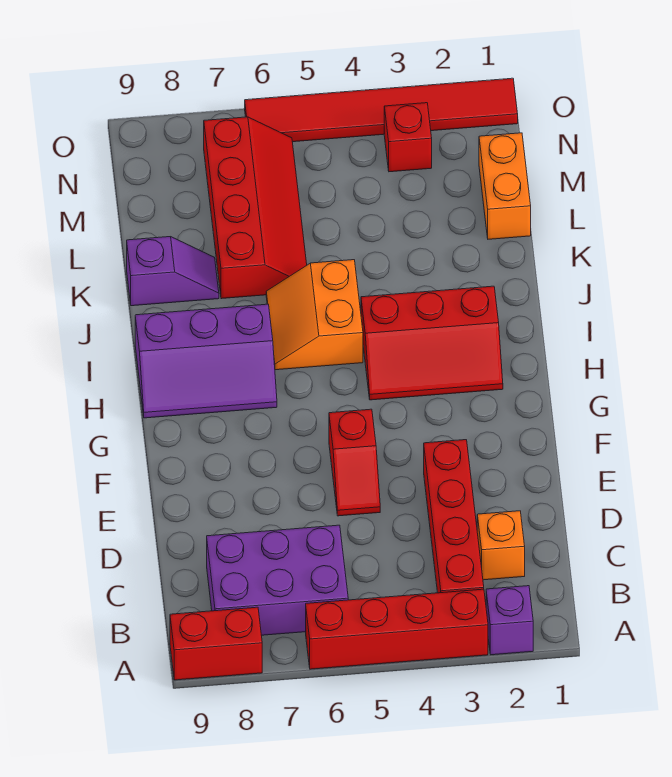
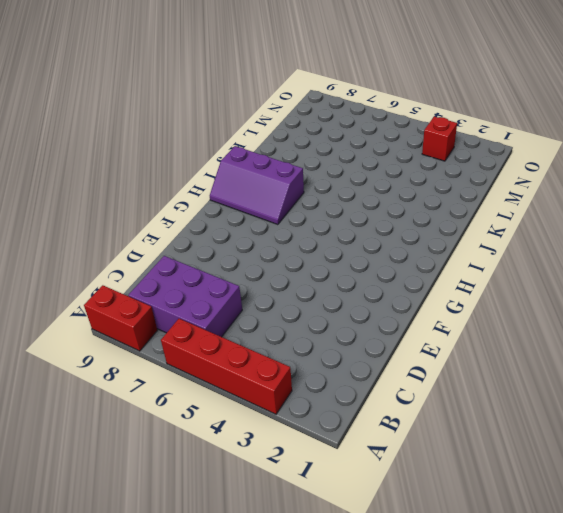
none -> purple 1x1 brick [486,586,533,655]
none -> red 1x4 brick [424,440,484,593]
none -> orange 1x1 brick [477,511,525,580]

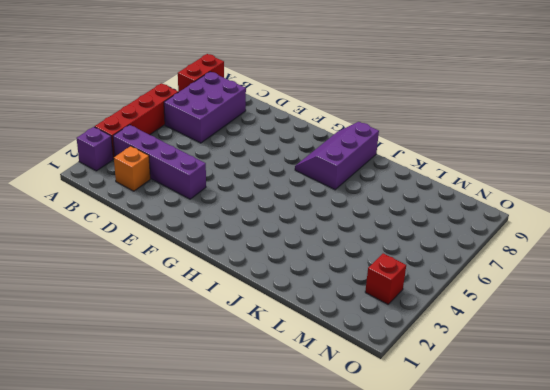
purple 1x4 brick [113,125,206,199] -> red 1x4 brick [424,440,484,593]
none -> red 1x2 slope [329,409,380,516]
none -> red 2x3 slope [361,286,503,400]
none -> orange 2x2 slope [266,260,363,370]

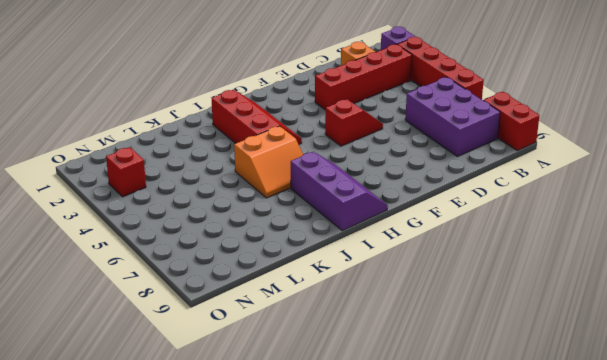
none -> red 2x4 slope [204,117,307,299]
none -> purple 1x2 slope [127,237,219,306]
none -> orange 1x2 brick [479,133,531,239]

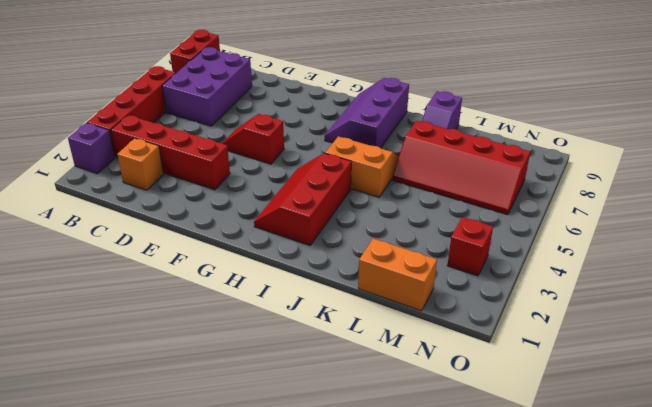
none -> red 1x6 tile [245,78,518,142]

